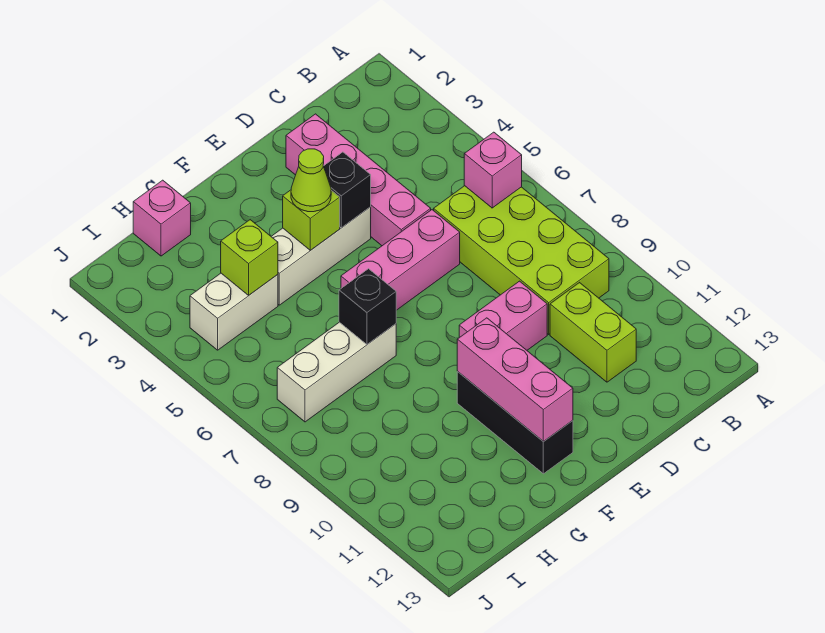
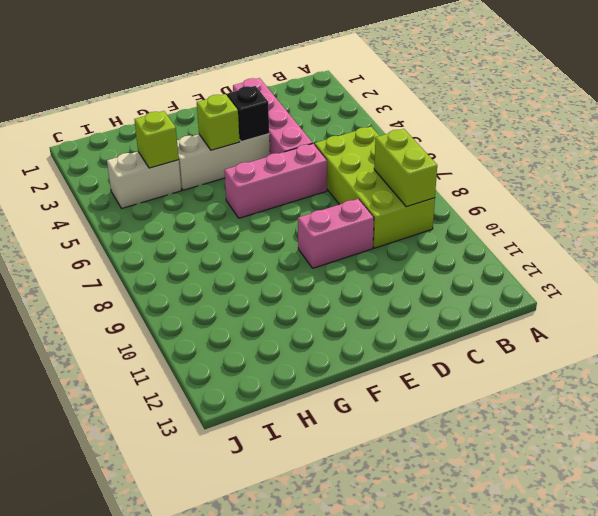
lime 1x2 brick [374,129,437,207] -> lime 1x2 brick moved to [550,283,636,382]
none -> black 1x3 brick [457,372,573,474]
none -> white 1x3 brick [277,322,396,422]
none -> pink 1x1 brick [133,180,191,256]

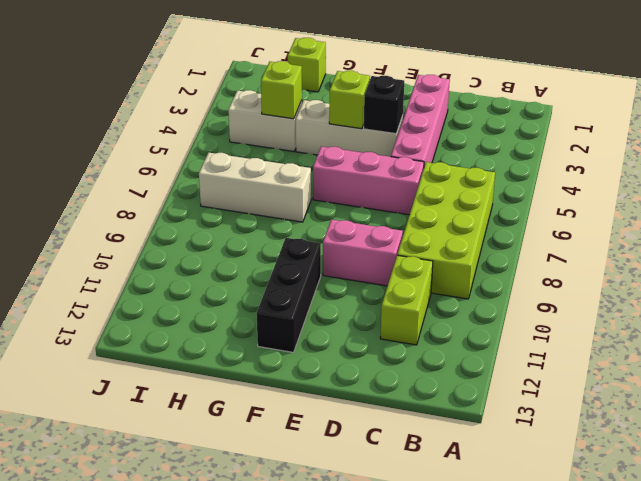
lime 1x1 brick [288,38,326,92] -> pink 1x1 brick [133,180,191,256]
none -> pink 1x1 brick [464,132,522,208]
none -> pink 1x3 brick [457,318,573,442]
none -> black 1x1 brick [339,269,396,344]

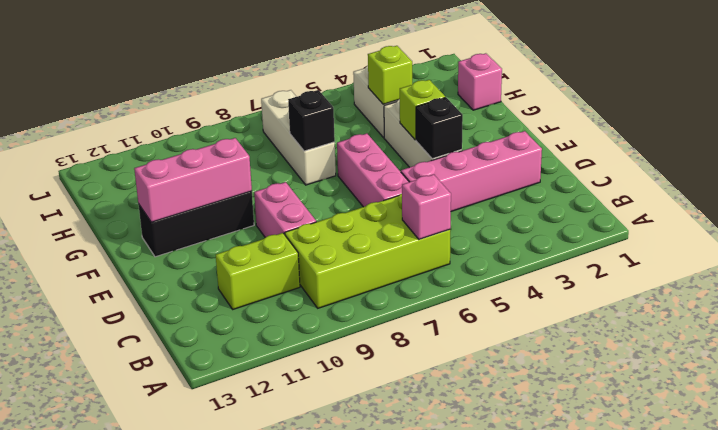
none -> lime 1x1 cone [291,149,331,212]

